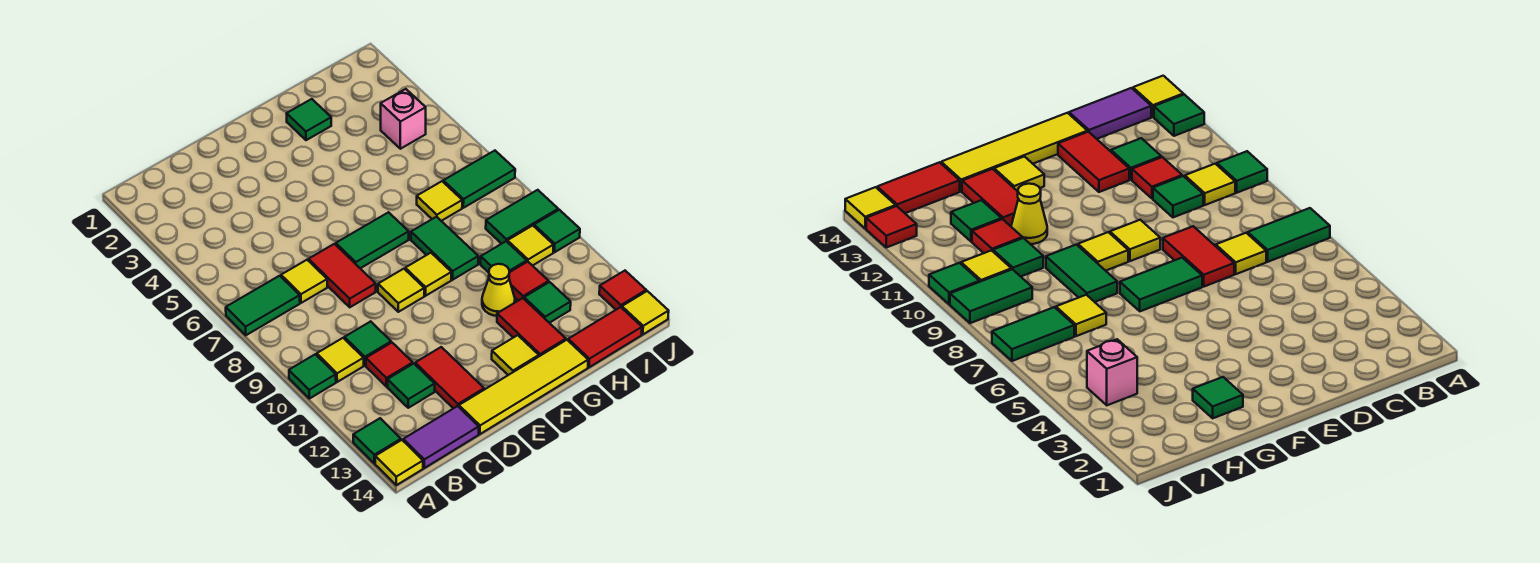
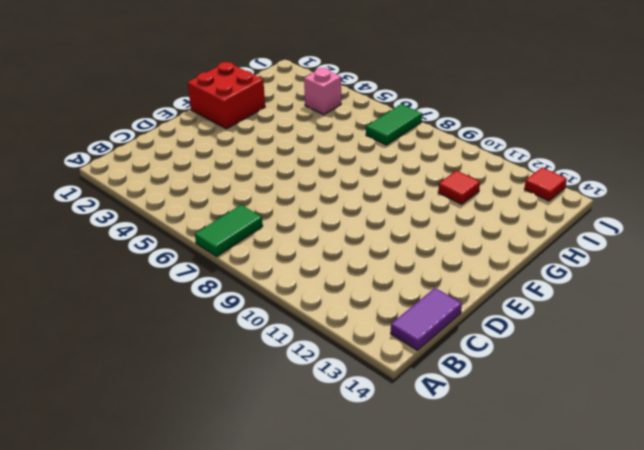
red 2x2 brick [188,62,265,129] -> green 1x1 tile [287,99,331,140]
none -> green 1x1 tile [289,354,336,399]
none -> green 1x1 tile [353,418,401,463]
none -> yellow 1x1 tile [375,440,423,485]
none -> yellow 1x1 tile [317,338,364,382]

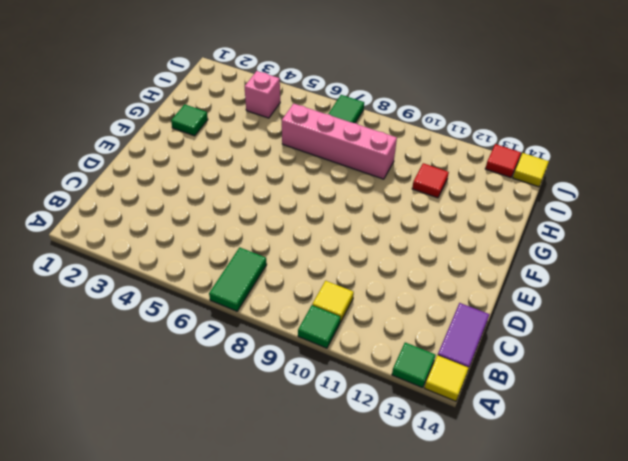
pink 1x4 brick [282,104,397,179] -> yellow 1x1 tile [417,181,462,221]
none -> yellow 1x1 tile [281,260,327,303]
none -> green 1x1 tile [344,321,391,365]
none -> red 1x1 tile [366,343,413,387]
none -> green 1x1 tile [388,364,435,408]

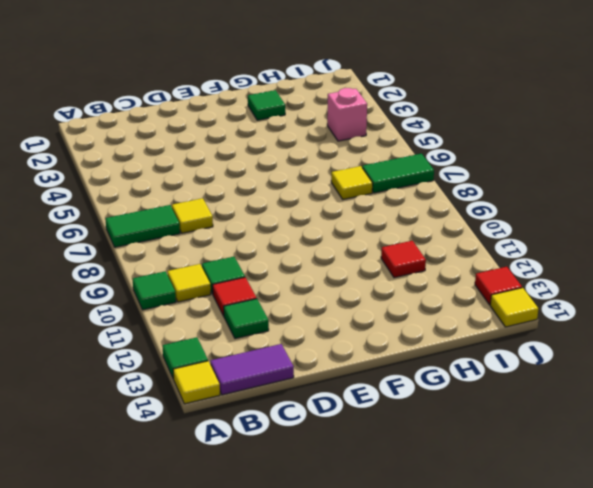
none -> red 1x2 tile [309,244,376,307]
none -> red 1x2 tile [415,347,484,408]
none -> yellow 1x4 tile [459,340,588,434]
none -> green 1x2 tile [336,212,409,268]

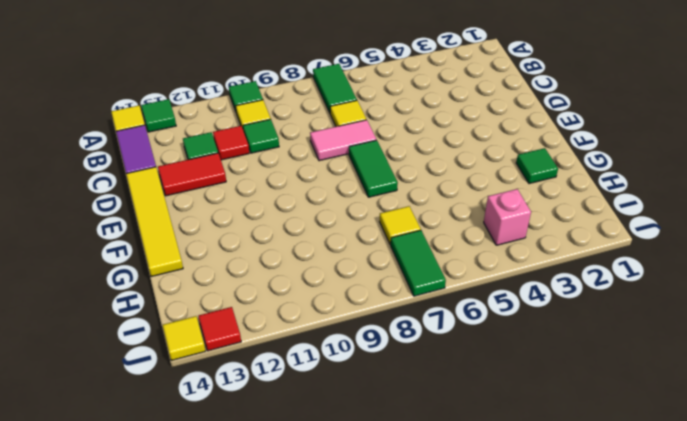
pink 1x2 tile [310,120,376,161] -> red 1x2 tile [309,244,376,307]
none -> yellow 1x1 tile [378,269,424,312]
none -> yellow 1x1 tile [405,253,451,296]
none -> yellow 1x1 tile [492,335,539,375]
none -> green 1x2 tile [411,217,478,280]

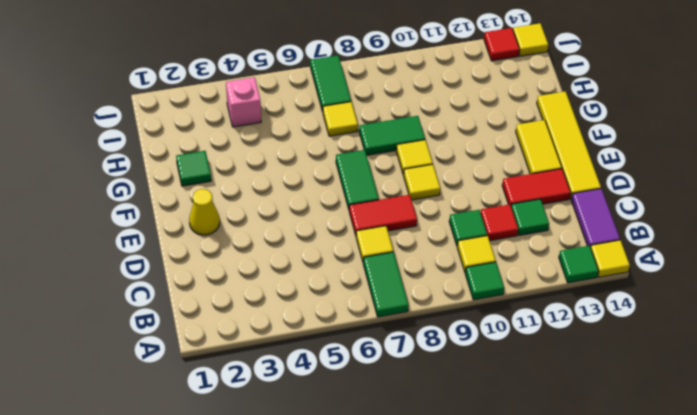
yellow 1x1 cone [189,189,220,235] -> yellow 1x1 cone moved to [482,264,515,316]
yellow 1x2 tile [516,120,562,174] -> yellow 1x1 tile [492,335,539,375]
none -> red 1x2 tile [497,298,566,356]
none -> green 1x1 tile [481,241,527,273]
none -> red 1x1 tile [509,262,549,301]
none -> green 1x1 tile [524,282,571,323]

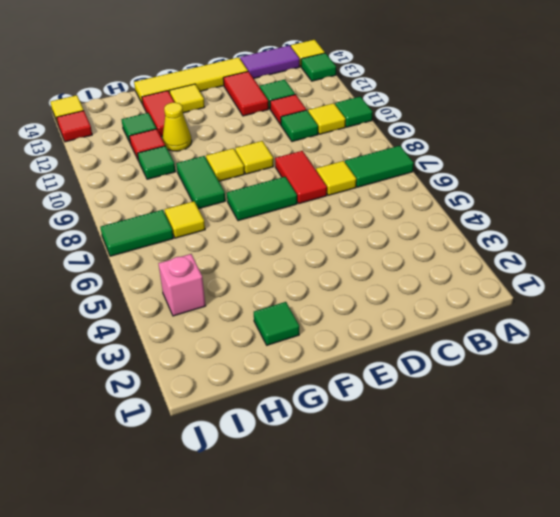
none -> red 1x2 tile [568,307,642,367]
none -> green 1x2 tile [486,190,558,244]
none -> yellow 1x1 tile [507,226,553,266]
none -> green 1x1 tile [534,210,580,252]

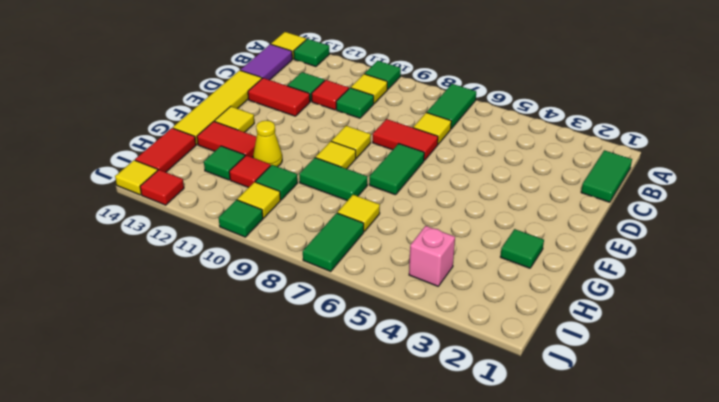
green 1x2 tile [581,150,632,202] -> green 1x2 tile moved to [486,190,558,244]

